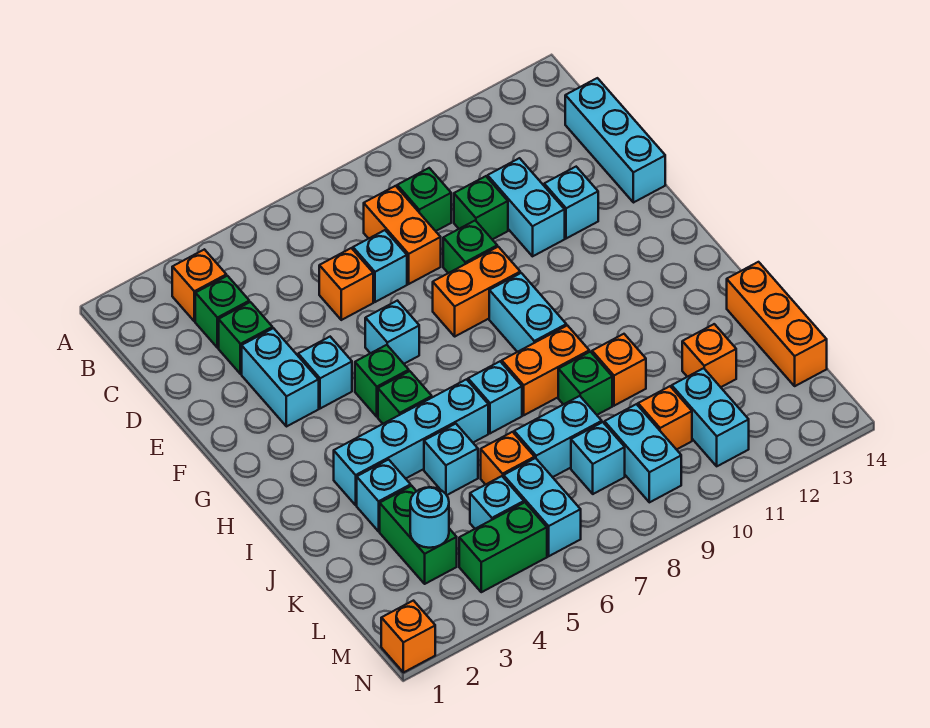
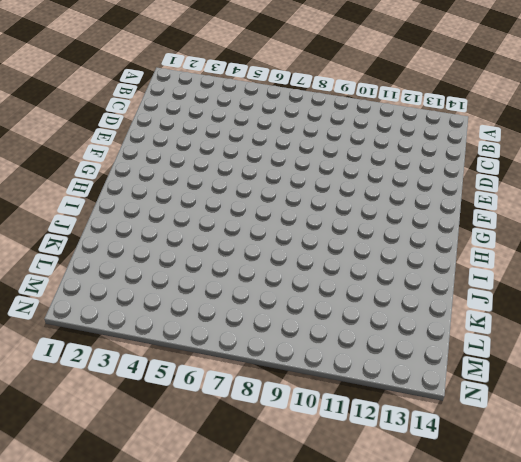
none -> orange 1x1 brick [172,249,226,321]
none -> green 1x1 brick [195,276,249,348]
none -> orange 1x2 brick [364,186,441,284]
none -> green 1x1 brick [397,168,451,231]

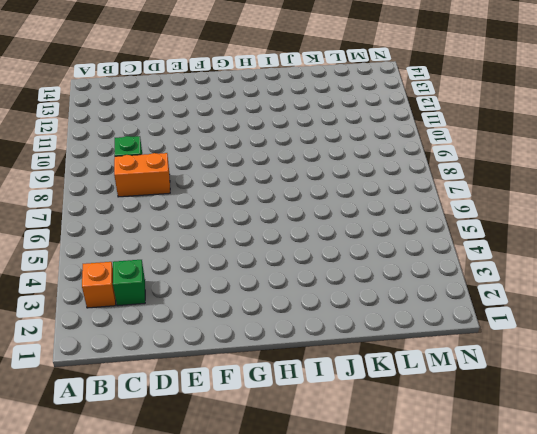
none -> cyan 1x3 brick [565,78,665,203]
none -> green 1x1 brick [219,302,272,374]
none -> orange 1x1 brick [319,248,373,320]
none -> cyan 1x1 brick [353,230,407,302]

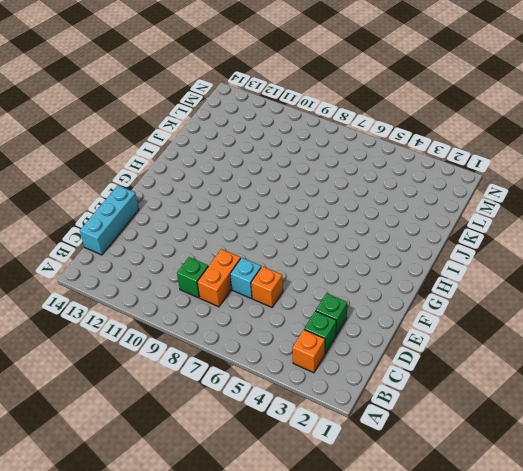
none -> green 1x1 brick [454,176,508,239]
none -> cyan 1x2 brick [488,158,565,256]
none -> cyan 1x2 brick [242,328,319,427]
none -> green 1x1 brick [443,220,497,273]

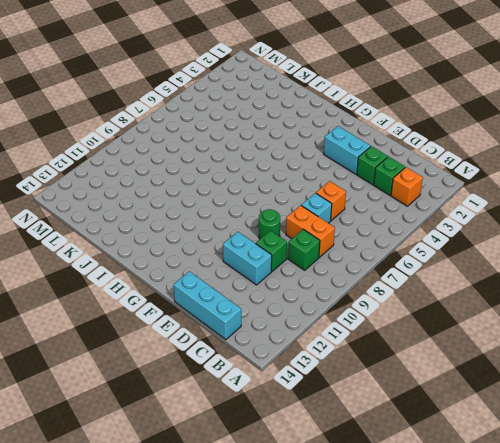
green 1x1 round brick [259,209,280,239] -> green 1x1 brick [443,220,497,273]
none -> cyan 1x1 brick [544,167,598,239]
none -> cyan 1x1 brick [298,337,352,409]
none -> cyan 1x1 brick [365,301,419,364]
none -> orange 1x2 brick [433,247,520,336]

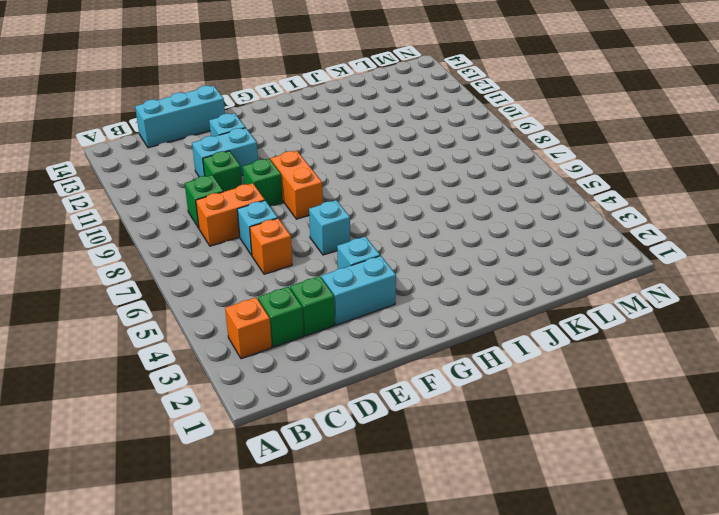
none -> green 1x1 brick [355,345,409,417]
none -> cyan 1x2 brick [489,273,566,352]
none -> green 1x1 brick [378,371,432,424]
none -> cyan 1x4 brick [334,379,488,505]

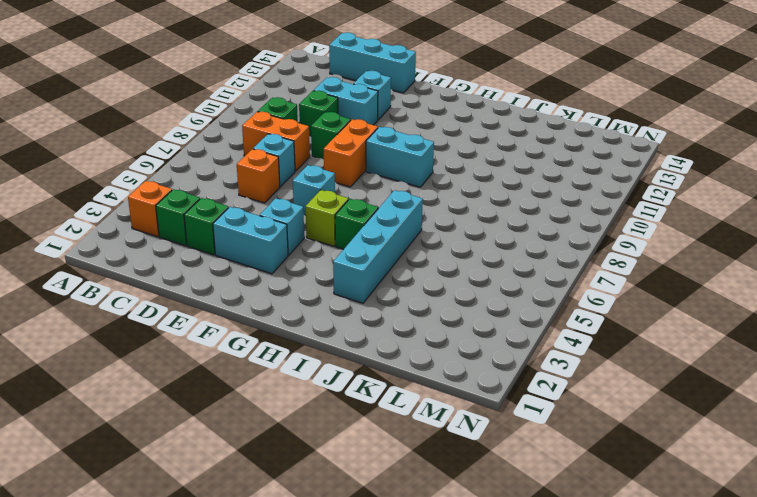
lime 1x1 brick [305,190,348,246] -> green 1x1 brick [355,345,409,417]
none -> cyan 1x1 brick [468,362,522,433]
none -> orange 1x2 brick [502,325,589,415]
none -> cyan 1x1 brick [357,460,411,531]
none -> cyan 1x1 brick [424,424,478,495]

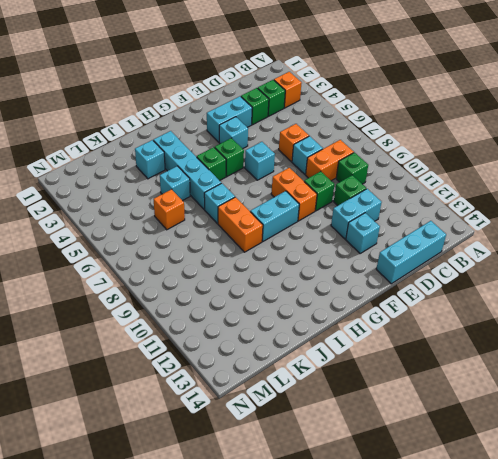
none -> green 1x1 brick [558,352,612,415]
none -> orange 1x1 brick [592,334,646,406]
none -> orange 1x3 brick [727,262,827,386]
none -> green 1x2 brick [380,486,457,584]

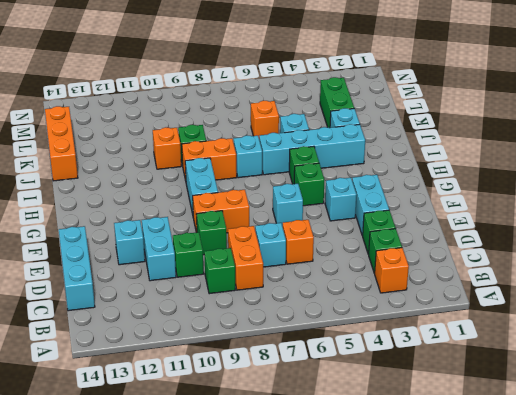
none -> cyan 1x2 brick [514,396,602,477]
none -> orange 1x1 brick [682,324,736,387]
none -> cyan 1x1 brick [470,476,524,529]
none -> cyan 1x2 brick [504,458,581,556]

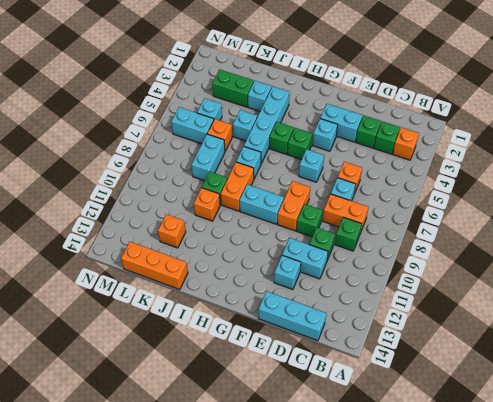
none -> cyan 1x1 brick [571,422,625,494]
none -> cyan 1x2 brick [605,404,681,502]
none -> orange 1x1 brick [638,386,692,450]
none -> cyan 1x2 brick [672,368,749,466]

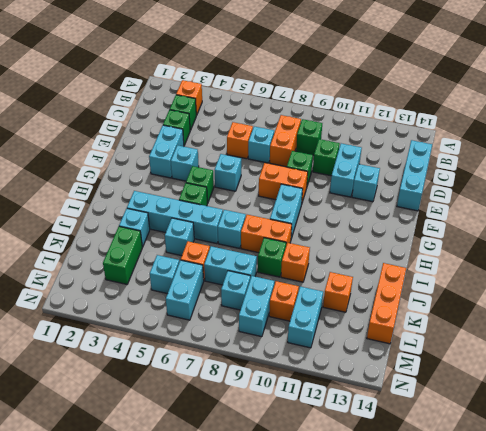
none -> green 1x2 brick [459,502,547,592]
none -> orange 1x1 brick [381,601,435,672]
none -> cyan 1x1 round brick [410,487,449,548]

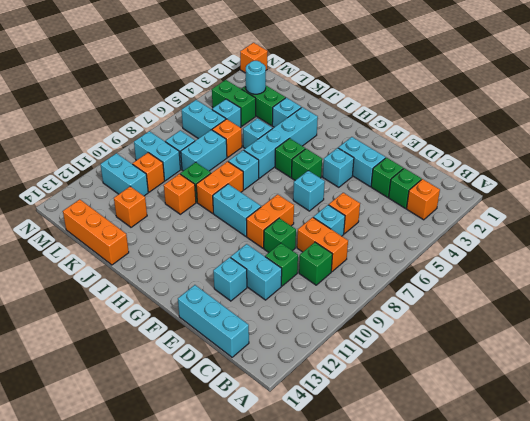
green 1x2 brick [212,80,256,126] -> green 1x2 brick turned to [459,502,547,592]

